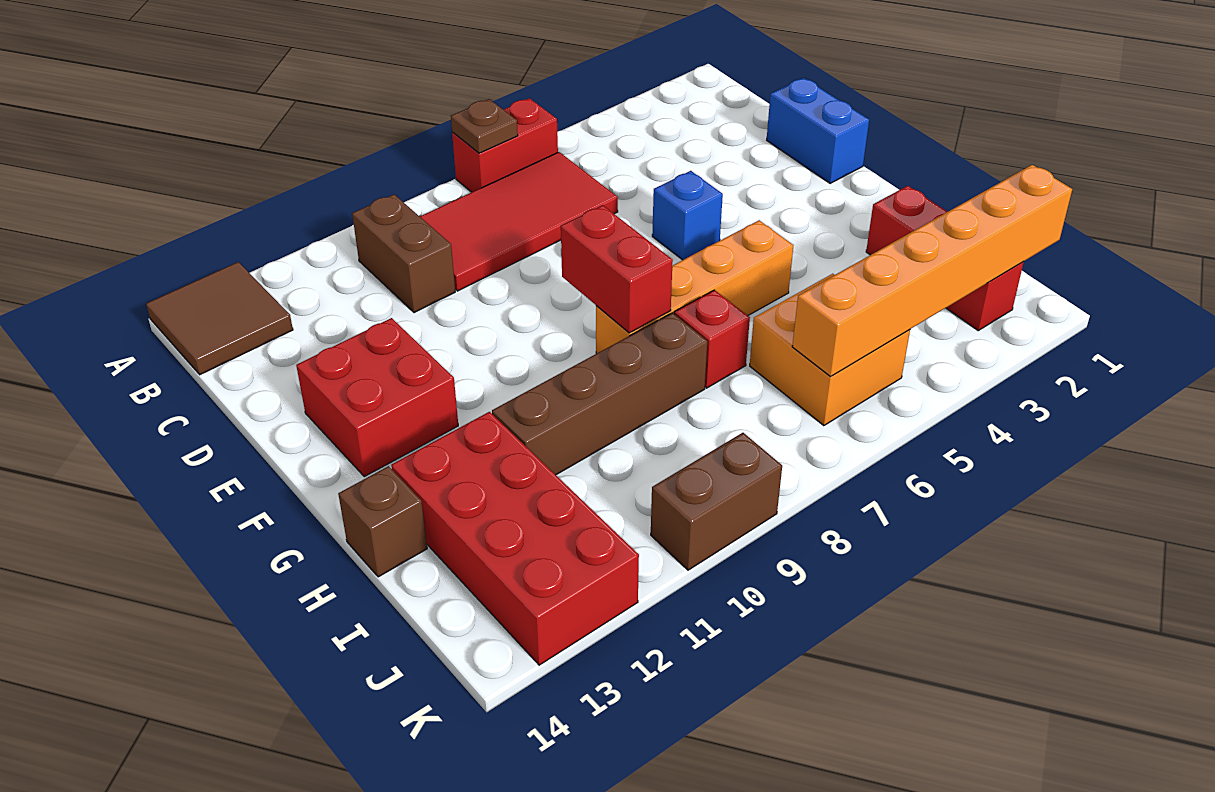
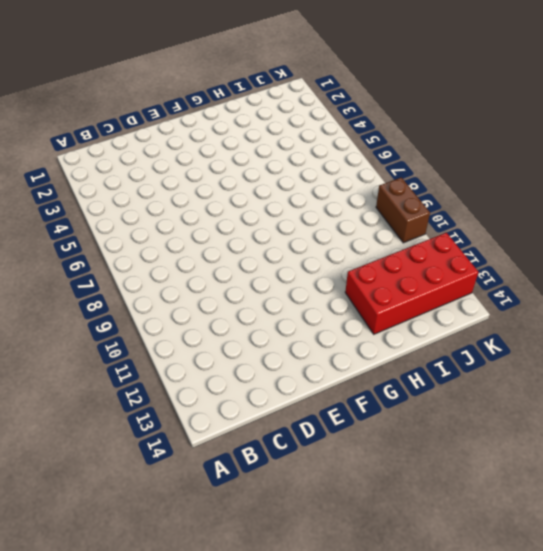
none -> red 1x2 brick [452,98,558,192]
none -> brown 2x2 tile [146,262,293,375]
none -> red 2x4 tile [420,152,618,291]

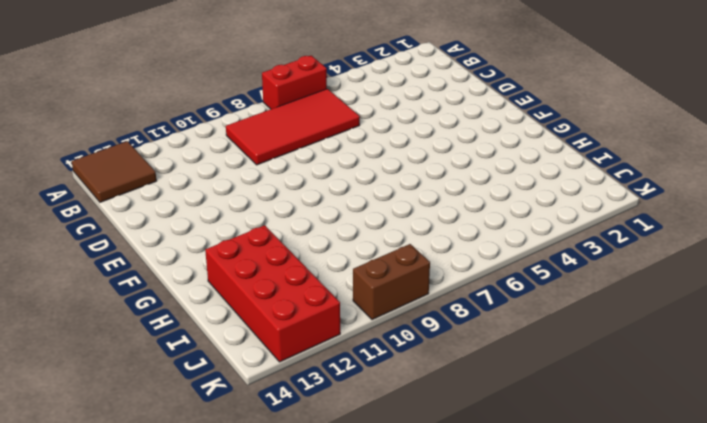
none -> brown 1x2 brick [352,194,455,313]
none -> blue 1x2 brick [767,78,869,184]
none -> blue 1x1 brick [652,171,723,260]

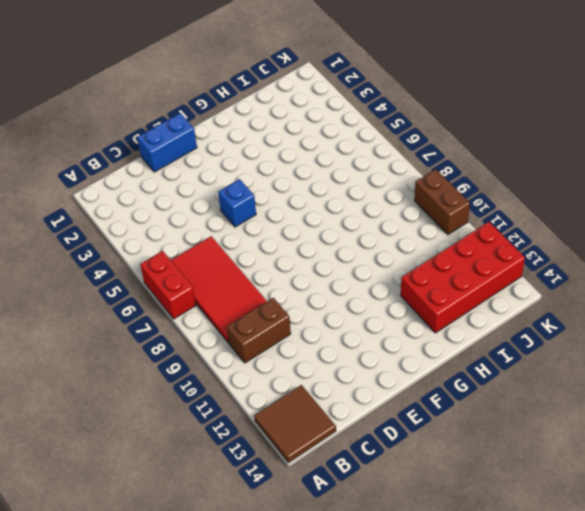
none -> red 2x2 brick [296,318,458,477]
none -> orange 1x4 brick [596,220,794,354]
none -> red 1x3 brick [866,186,1024,331]

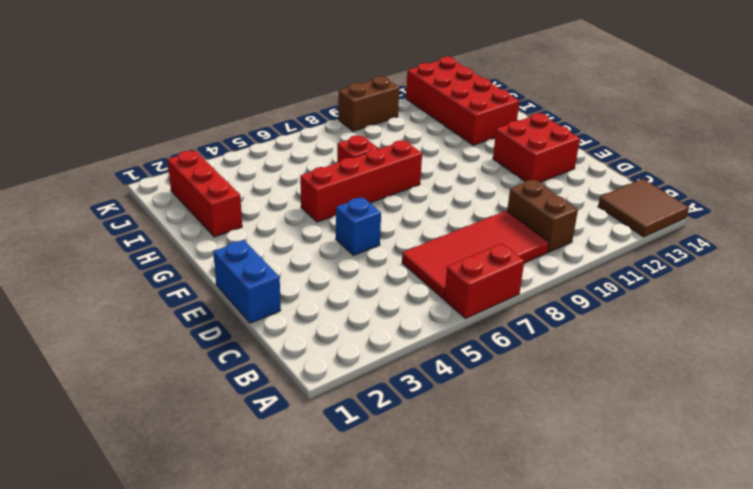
red 1x4 brick [300,140,422,222] -> orange 1x4 brick [596,220,794,354]
none -> brown 1x4 brick [492,313,707,475]
none -> brown 1x1 brick [338,466,427,577]
none -> orange 2x2 brick [750,274,910,426]

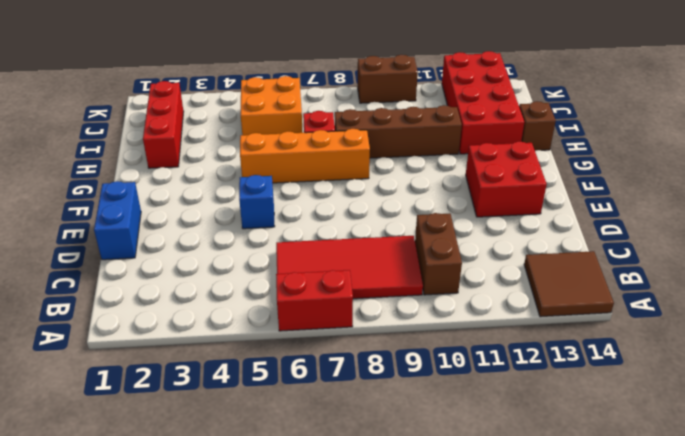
none -> brown 1x1 plate [451,99,518,153]
none -> red 1x2 brick [561,205,673,333]
none -> orange 1x6 brick [792,165,1072,376]

